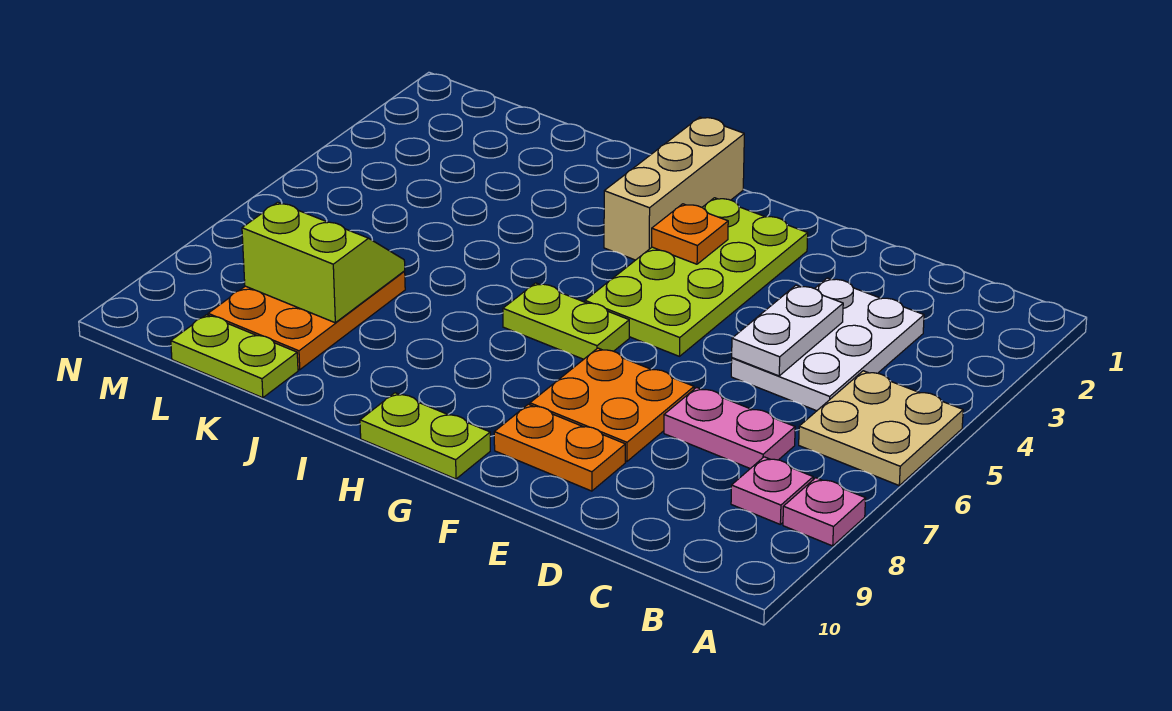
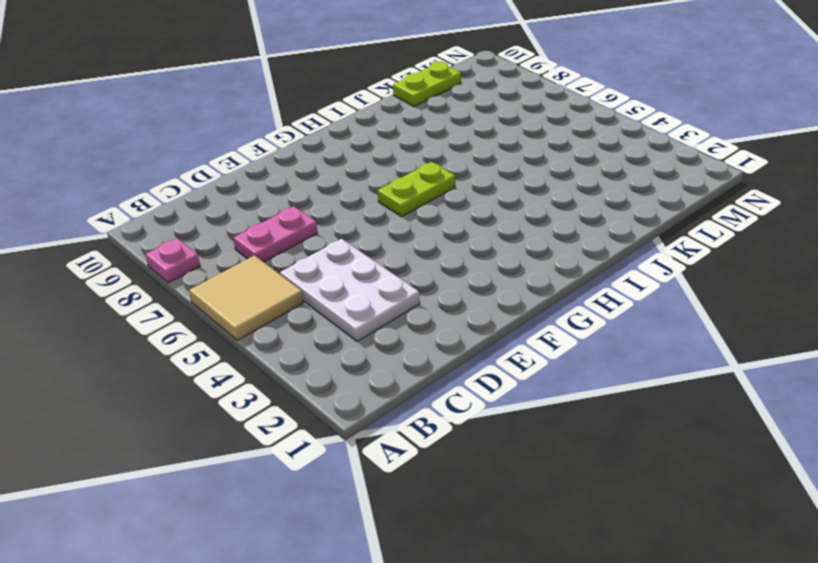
tan 2x2 tile [189,255,303,340] -> tan 2x2 plate [799,371,963,485]
none -> pink 1x1 plate [731,457,813,524]
none -> orange 2x2 plate [530,348,694,462]
none -> orange 1x2 plate [494,404,625,491]

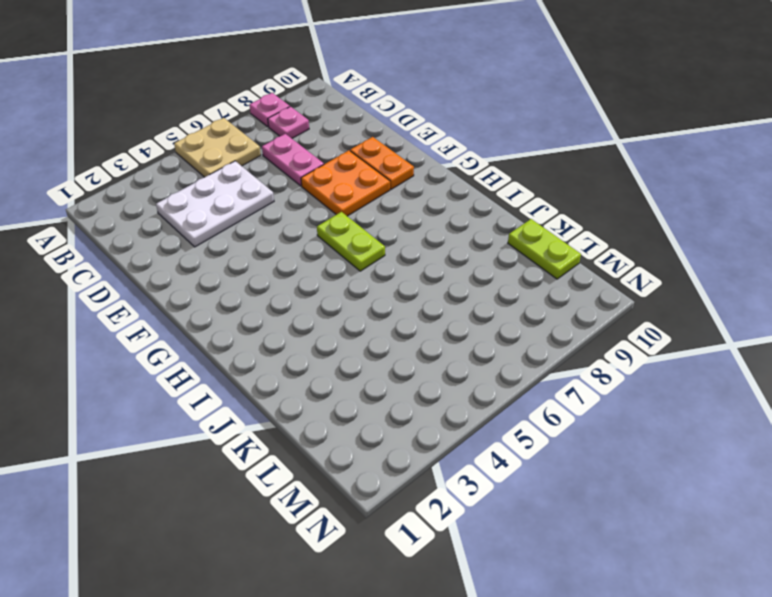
none -> lime 2x4 plate [585,198,808,356]
none -> lime 1x2 plate [360,393,490,479]
none -> tan 1x3 brick [604,117,744,260]

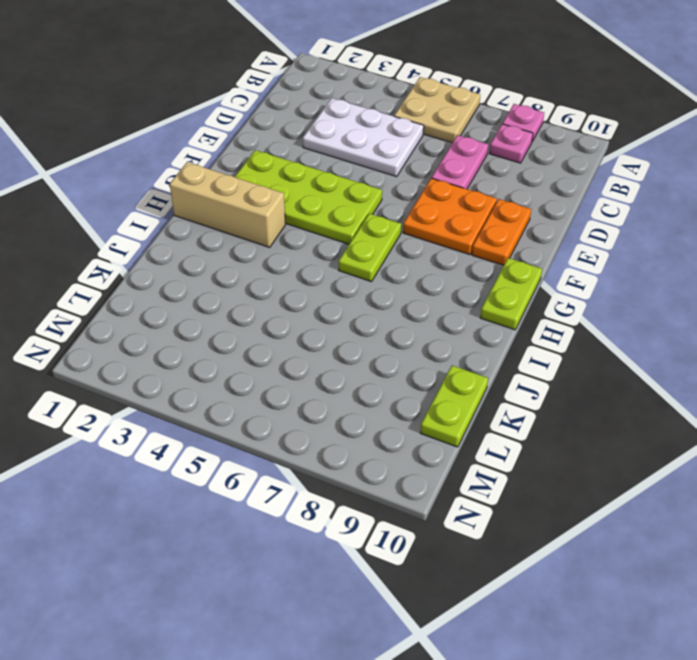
none -> orange 2x3 plate [208,271,405,370]
none -> white 1x2 plate [732,285,843,376]
none -> orange 1x1 plate [652,204,728,264]

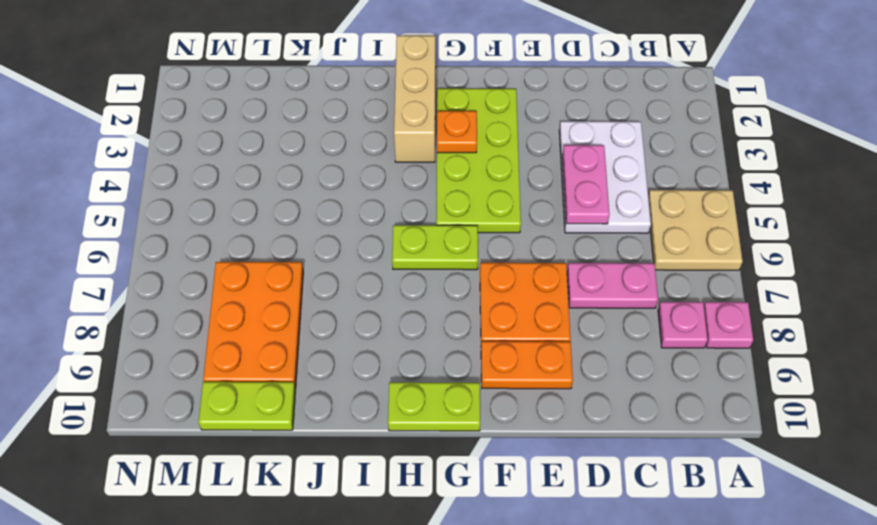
pink 1x2 plate [563,145,610,224] -> white 1x2 plate [732,285,843,376]
none -> lime 2x2 slope [242,202,405,323]

